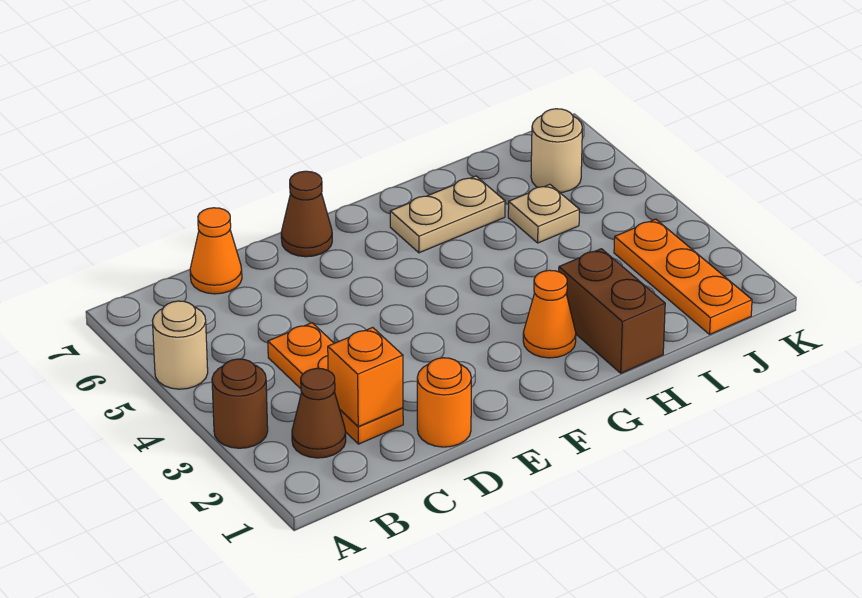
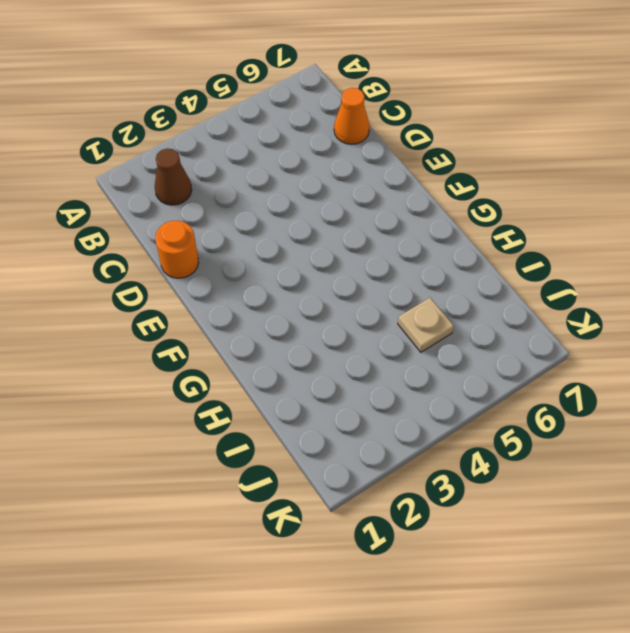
none -> brown 1x1 round brick [212,359,268,448]
none -> tan 1x1 round brick [153,301,208,389]
none -> orange 1x3 plate [268,323,403,444]

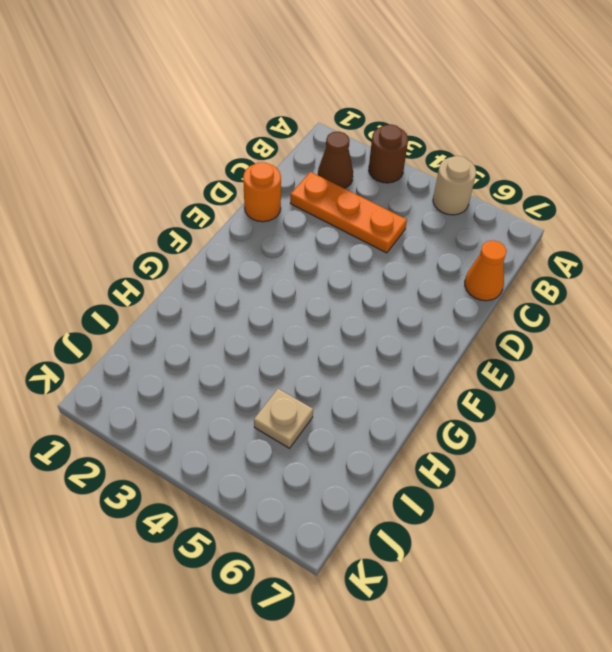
none -> brown 1x1 cone [281,171,332,257]
none -> orange 1x1 cone [523,270,576,358]
none -> tan 1x2 plate [390,176,505,253]

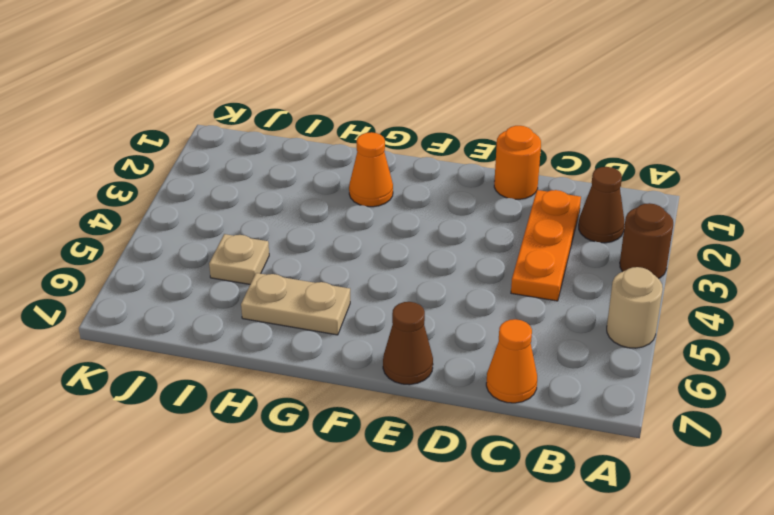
none -> brown 1x2 brick [559,249,665,373]
none -> orange 1x3 plate [614,219,752,334]
none -> tan 1x1 round brick [531,109,582,192]

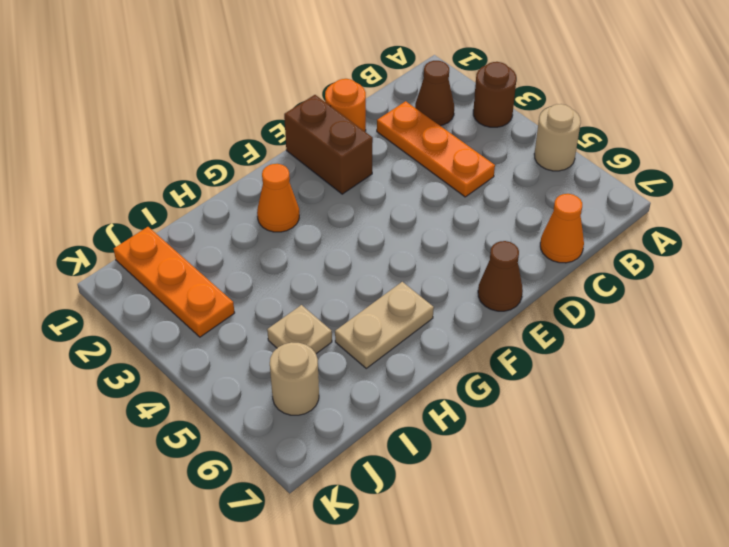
brown 1x2 brick [284,95,373,194] -> brown 1x2 brick moved to [559,249,665,373]
none -> orange 1x1 brick [328,327,403,427]

